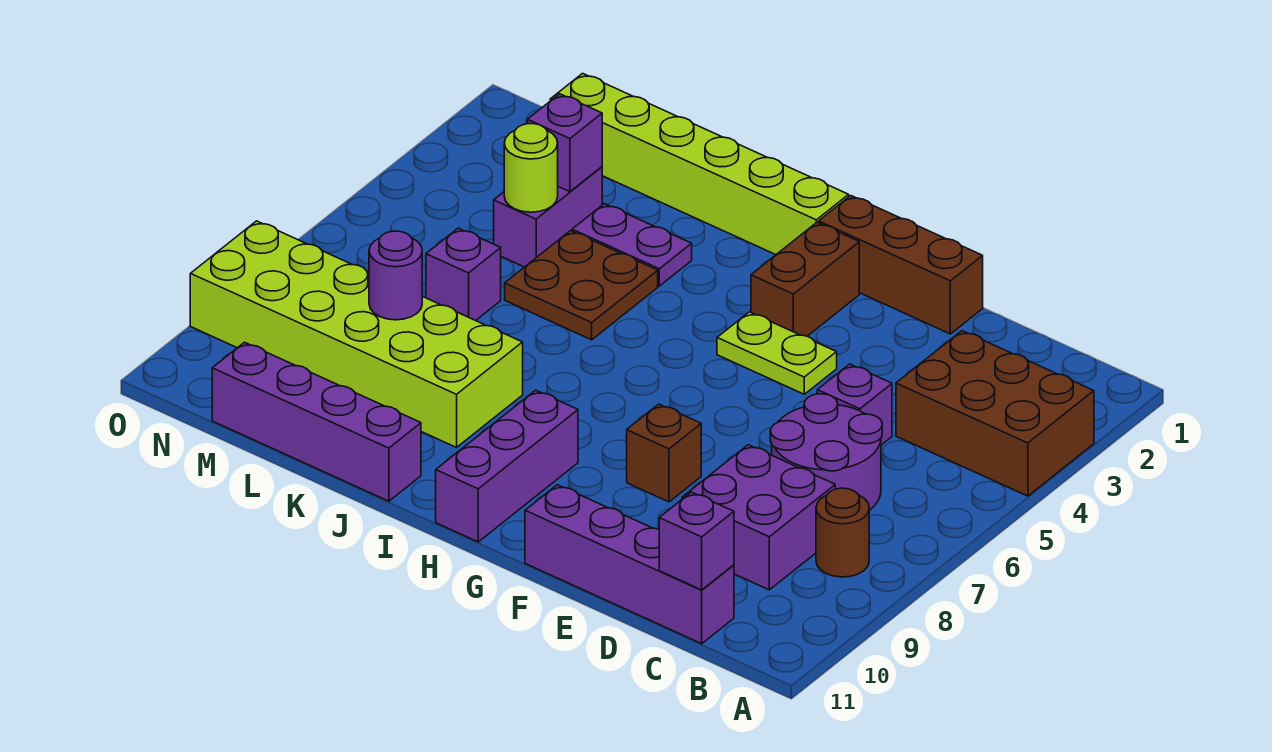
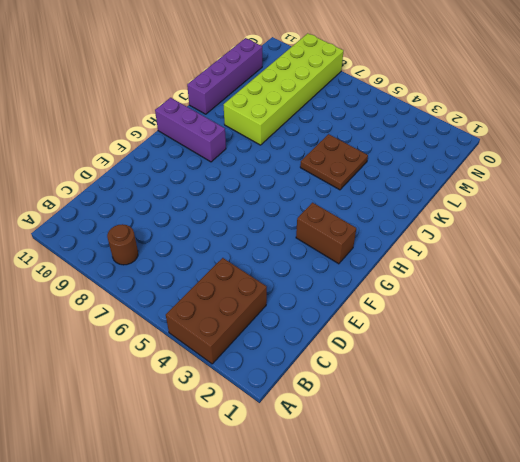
none -> purple 2x2 round brick [770,394,882,510]
none -> purple 2x2 brick [682,445,835,590]
none -> purple 1x4 brick [525,485,734,644]

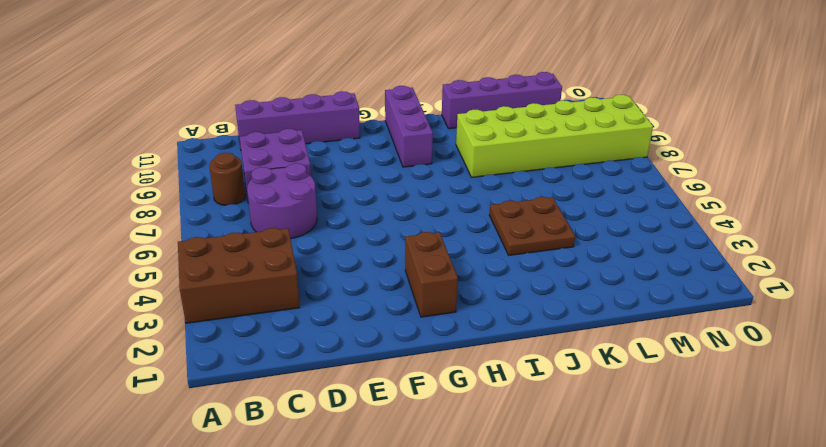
none -> purple 1x1 brick [817,364,892,445]
none -> brown 1x3 brick [819,196,983,334]
none -> lime 1x2 plate [717,312,837,394]

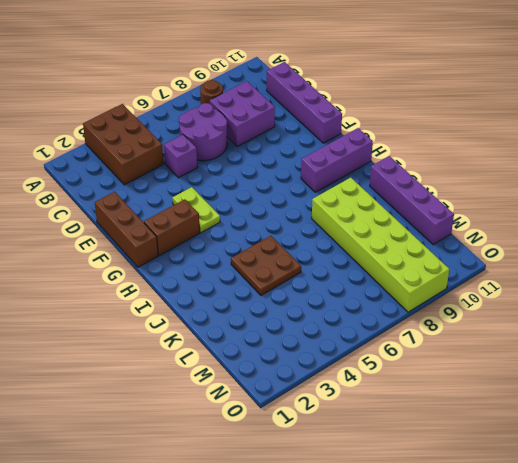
none -> brown 1x1 brick [627,404,701,502]
none -> lime 1x6 brick [550,73,849,255]
none -> purple 1x2 plate [572,204,692,286]

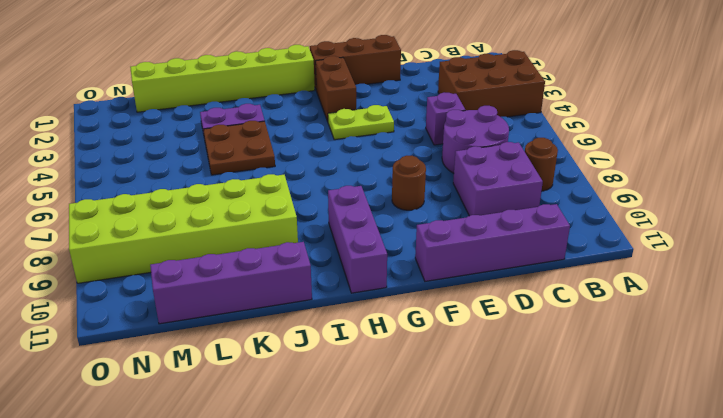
brown 1x1 round brick [392,156,426,210] -> brown 1x1 brick [627,404,701,502]
none -> purple 1x2 brick [494,167,602,267]
none -> purple 1x1 brick [426,228,501,321]
none -> purple 1x1 brick [659,492,734,590]

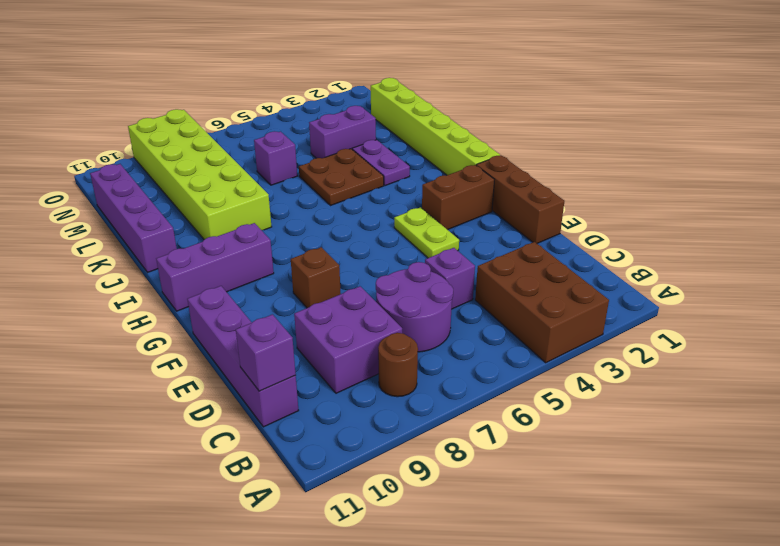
none -> purple 1x1 brick [527,94,602,192]
none -> lime 1x1 round brick [504,124,558,212]
none -> purple 1x1 round brick [369,231,422,320]

